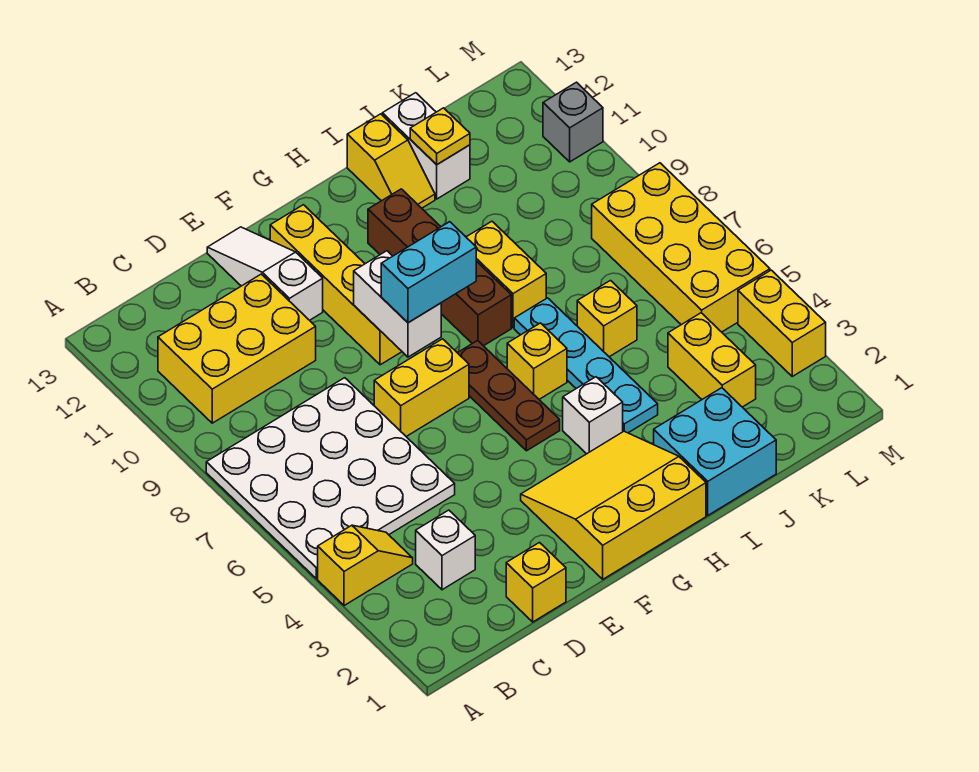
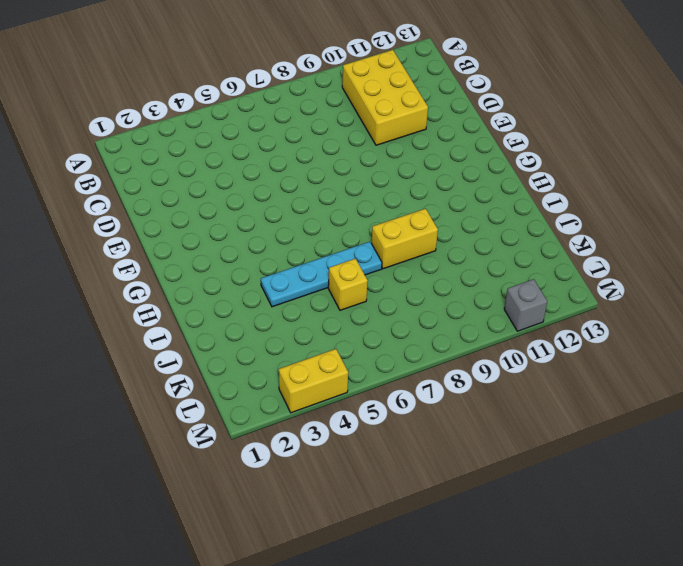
none -> yellow 1x2 slope [318,525,413,606]
none -> white 4x4 plate [206,378,455,579]
none -> white 1x1 brick [416,510,475,590]

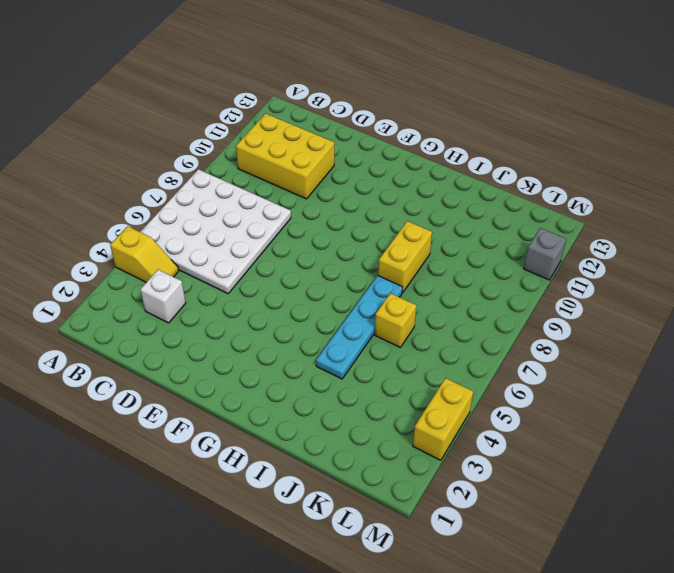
none -> yellow 1x1 brick [506,543,566,622]
none -> yellow 1x2 brick [374,339,469,437]
none -> white 1x3 slope [207,227,323,320]

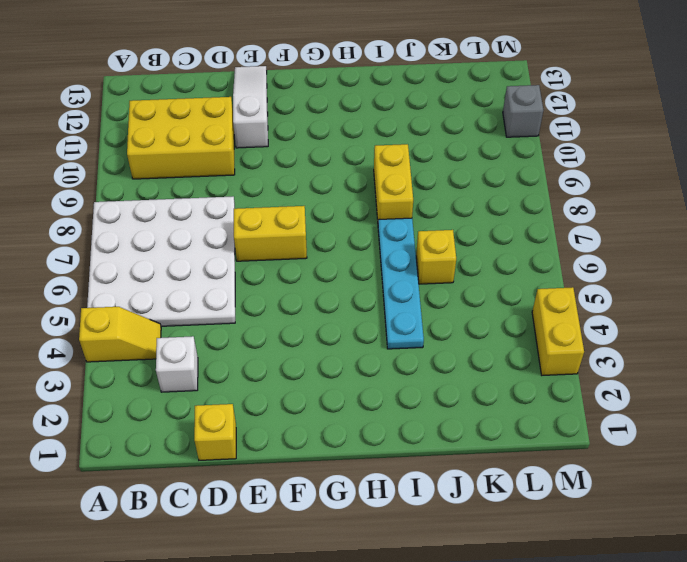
none -> yellow 3x3 slope [521,431,706,579]
none -> yellow 1x4 brick [270,205,402,365]
none -> brown 1x3 plate [458,341,560,451]

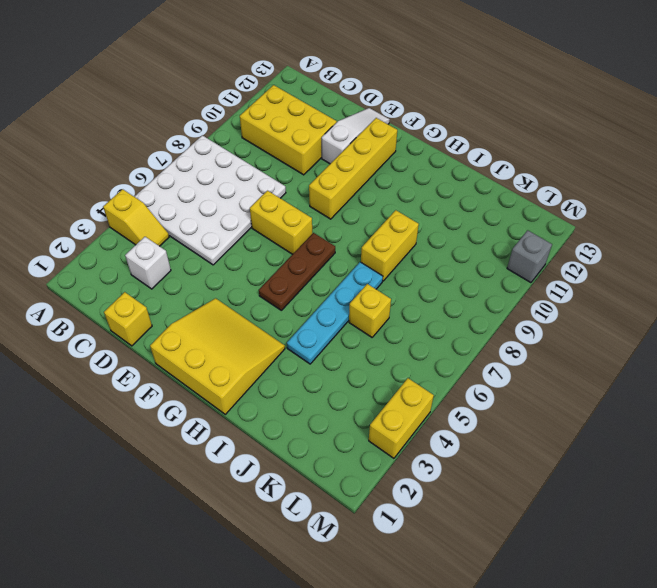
none -> white 1x1 brick [563,377,623,454]
none -> yellow 1x1 brick [507,323,567,399]
none -> brown 1x4 brick [368,189,511,346]

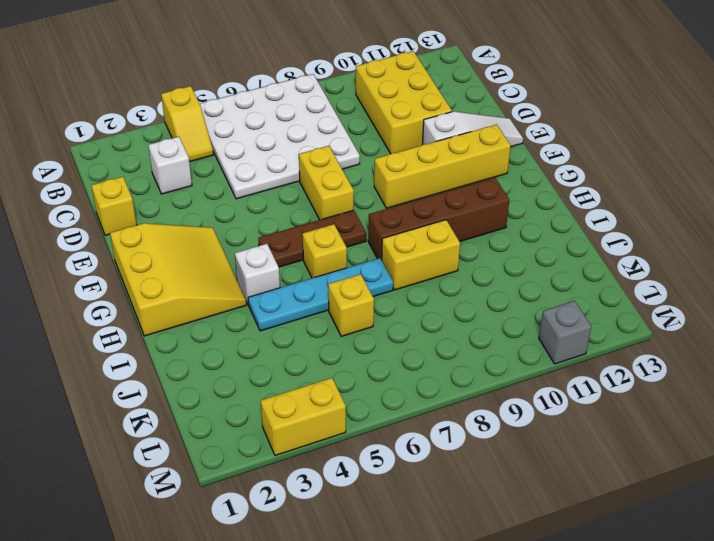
none -> cyan 2x2 brick [654,388,776,515]
none -> yellow 1x2 slope [347,114,435,208]
none -> white 1x2 brick [382,93,470,199]

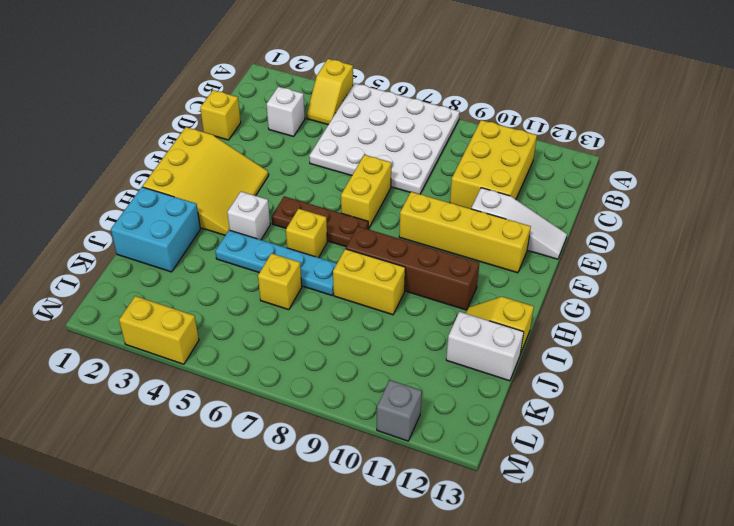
none -> yellow 1x2 brick [668,313,756,407]
none -> yellow 2x4 brick [592,163,770,332]
none -> white 1x2 brick [354,251,441,357]

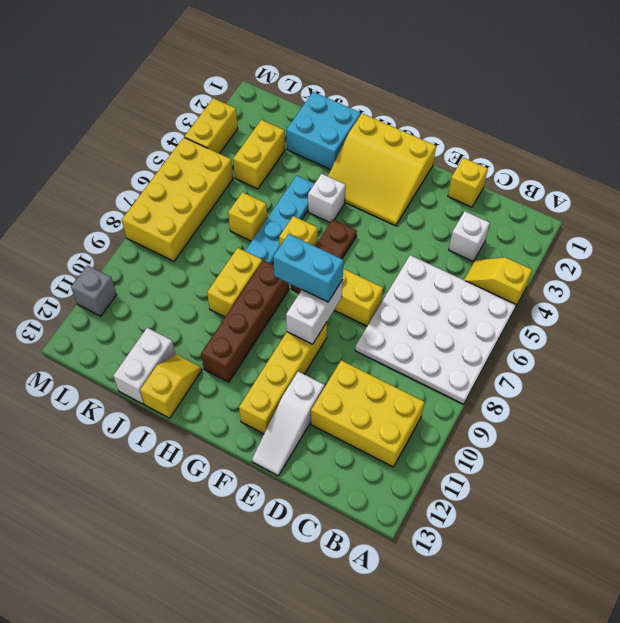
none -> yellow 1x1 plate [410,108,470,165]

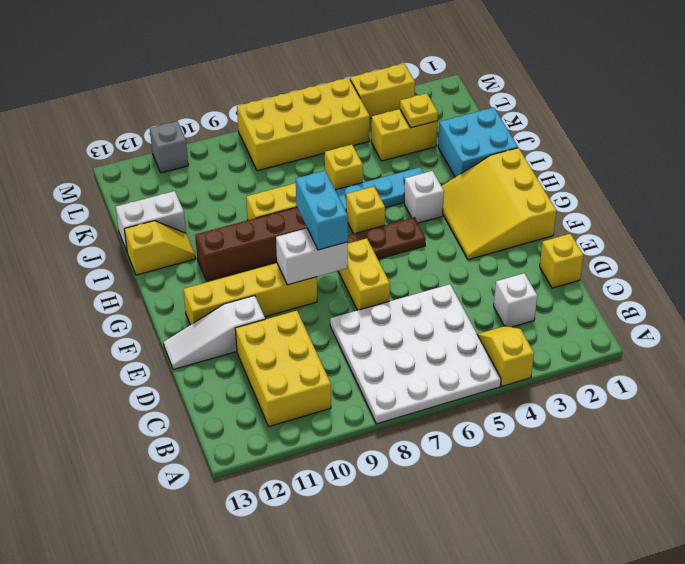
yellow 1x1 plate [400,93,438,128] -> yellow 1x1 plate moved to [410,108,470,165]

